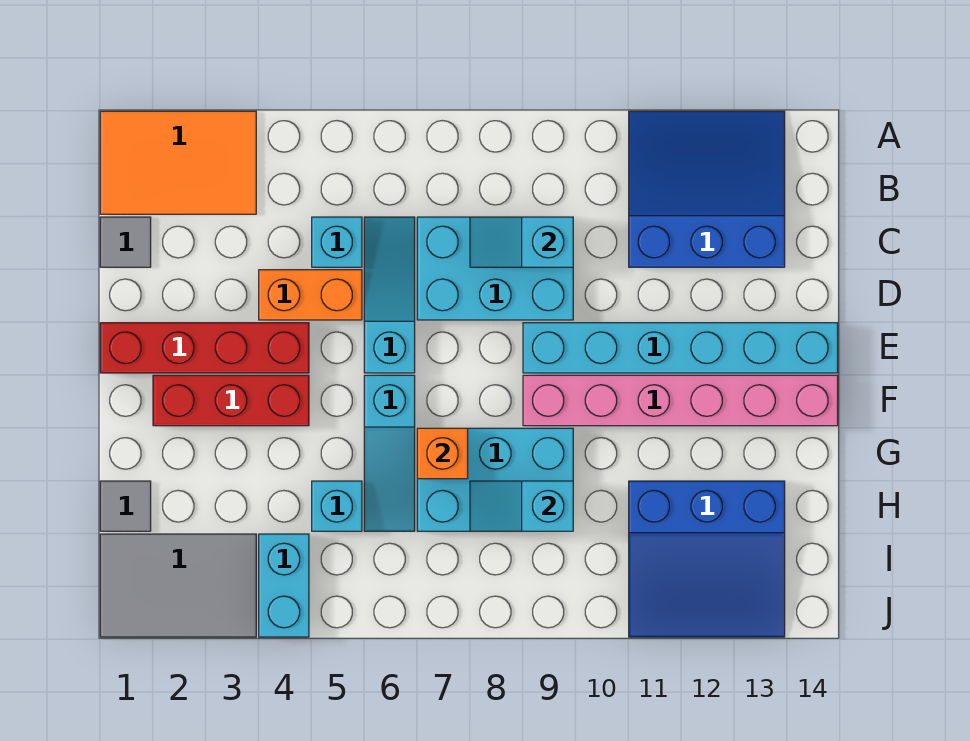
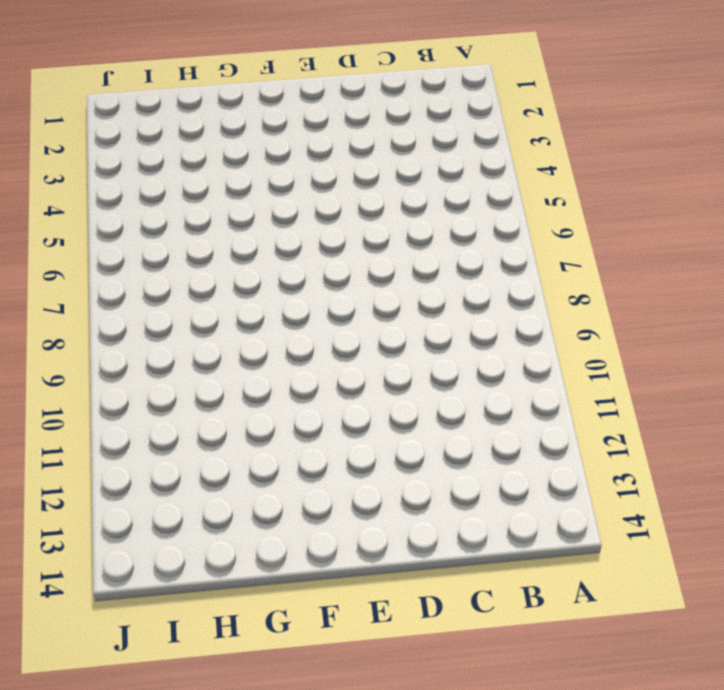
none -> orange 2x3 tile [100,111,256,214]
none -> blue 3x3 slope [629,111,785,267]
none -> grey 1x1 tile [100,217,151,267]

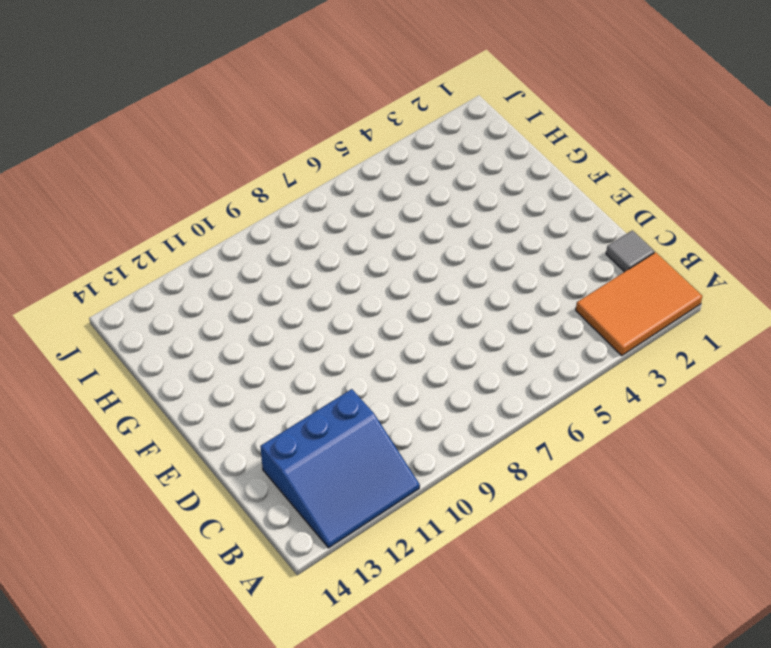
none -> cyan 1x1 brick [312,217,362,267]
none -> cyan 1x3 slope [364,217,415,373]
none -> cyan 2x3 brick [417,217,573,320]

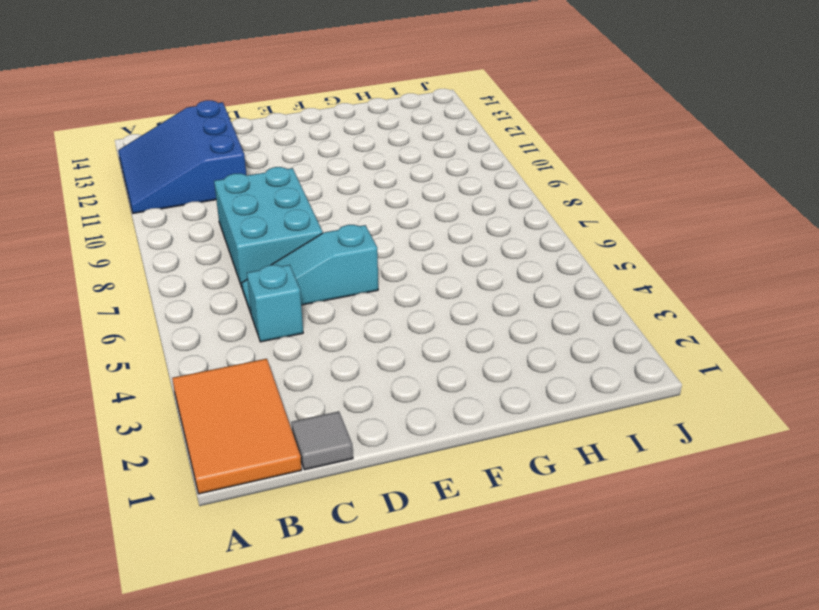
none -> orange 1x2 brick [259,270,362,320]
none -> red 1x4 brick [100,323,309,373]
none -> cyan 1x6 brick [523,323,838,373]

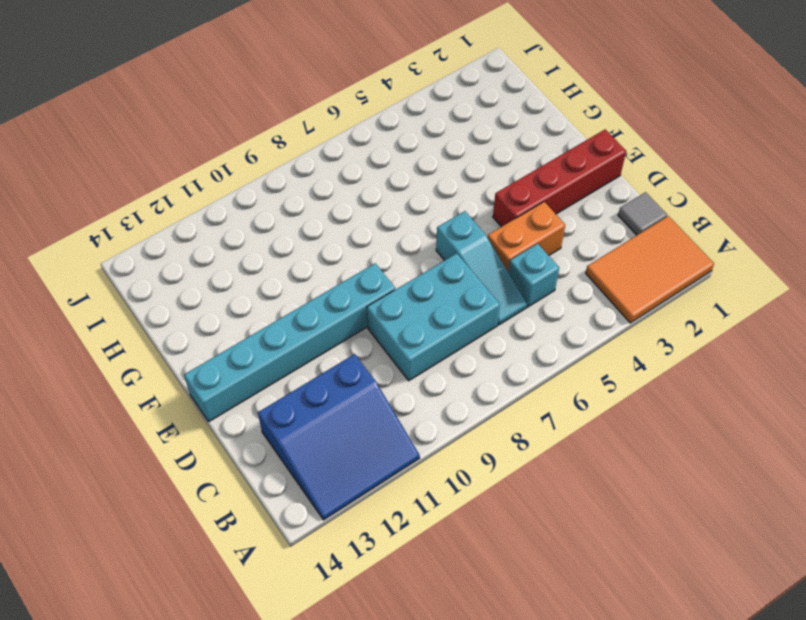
none -> red 1x3 brick [153,375,309,426]
none -> cyan 1x3 slope [364,375,415,531]
none -> pink 1x6 brick [523,375,838,426]

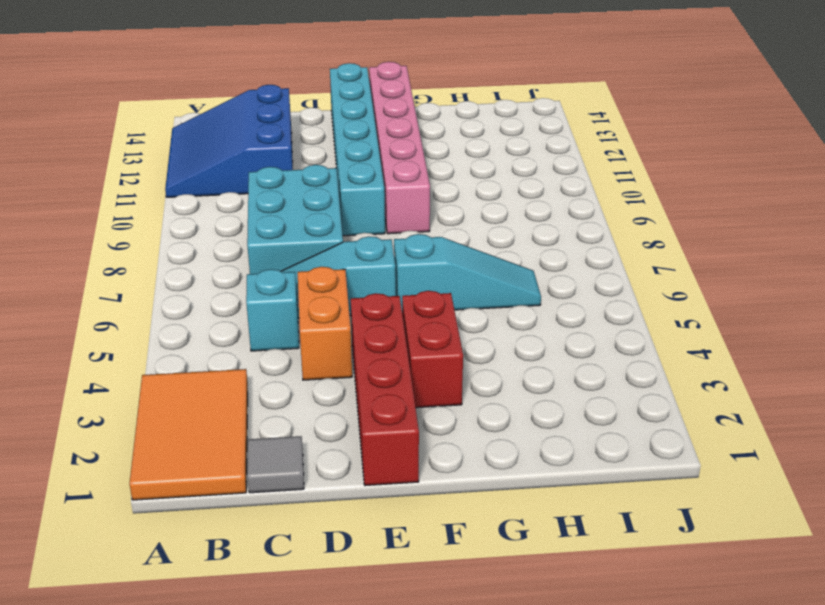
red 1x2 brick [402,291,463,408] -> red 1x3 brick [153,375,309,426]
none -> cyan 2x3 brick [417,428,573,531]
none -> grey 1x1 tile [100,481,151,531]
none -> cyan 1x1 brick [312,481,362,531]

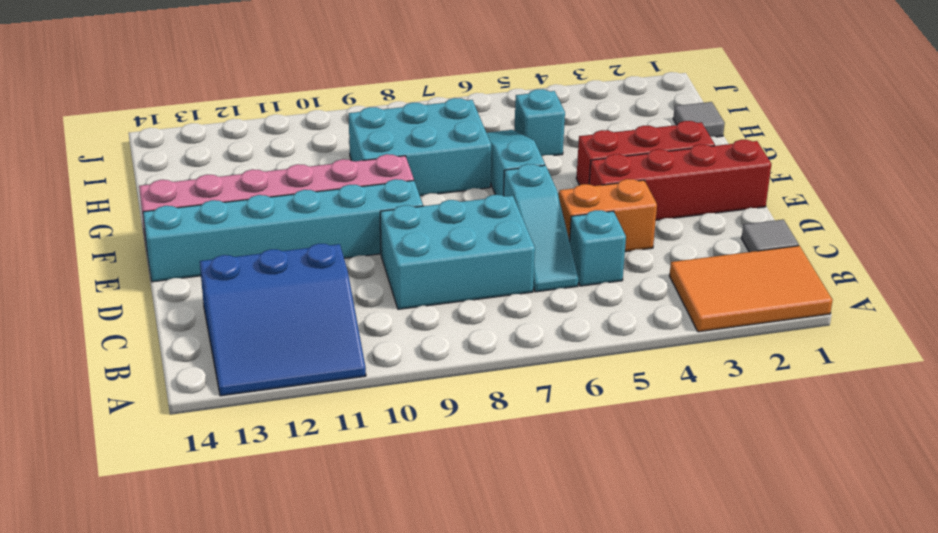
none -> blue 3x3 slope [629,481,785,637]
none -> grey 2x3 tile [100,534,256,637]
none -> cyan 1x2 brick [259,534,309,637]

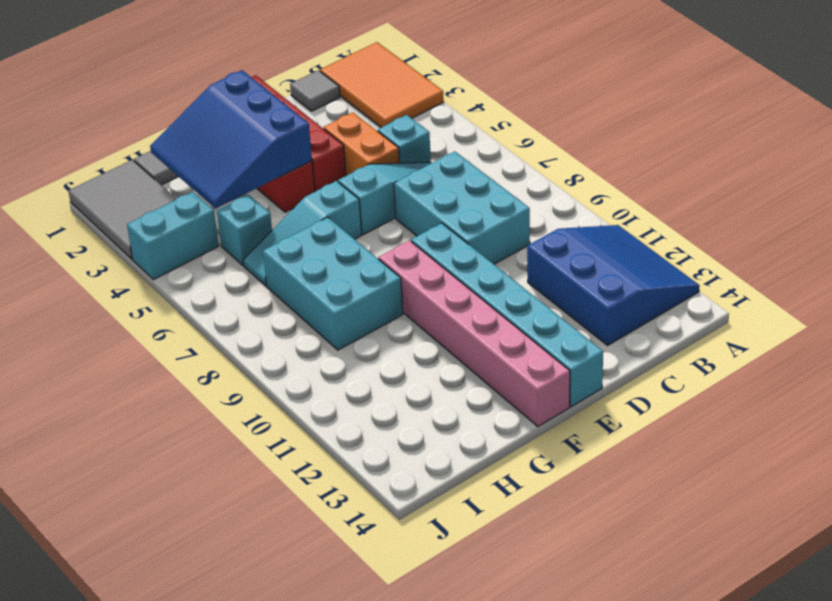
blue 3x3 slope [150,70,312,209] -> blue 3x3 slope moved to [629,481,785,637]
none -> cyan 1x2 slope [470,217,573,267]
none -> orange 1x1 brick [417,428,468,479]
none -> cyan 1x2 slope [470,481,573,531]

